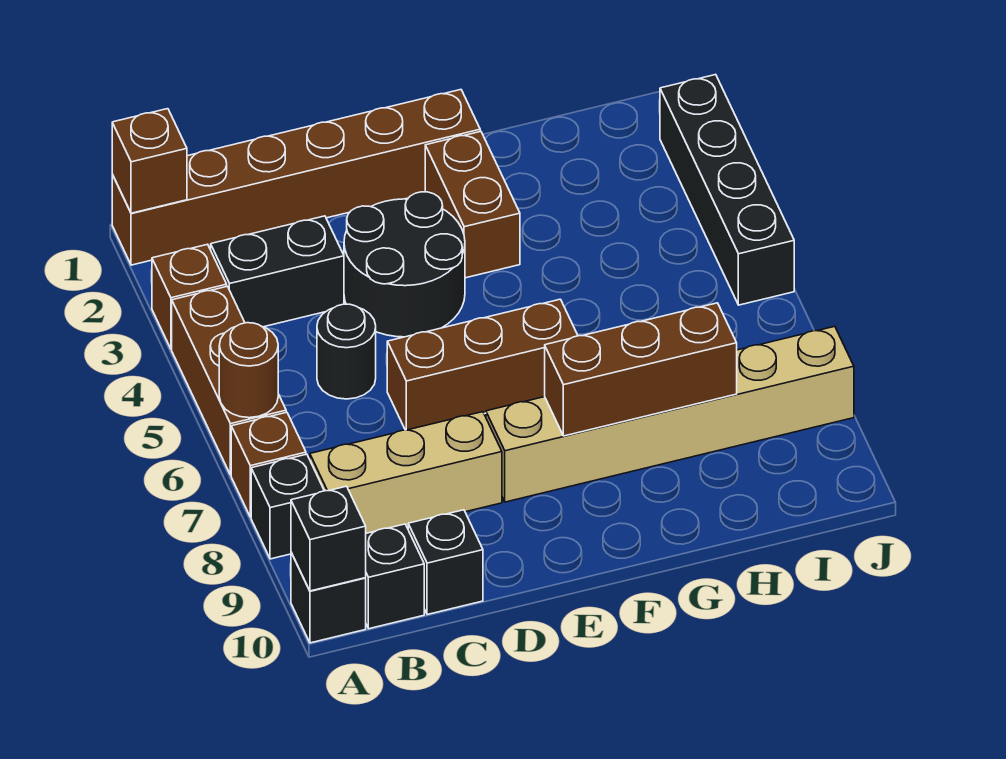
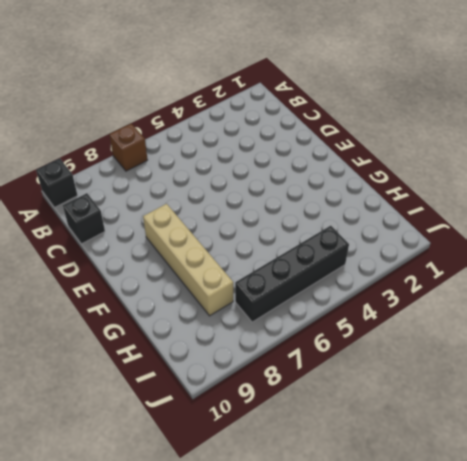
tan 1x4 brick [143,204,233,316] -> tan 1x6 brick [486,326,854,502]
black 1x4 brick [235,226,349,322] -> black 1x4 brick moved to [660,75,794,305]
none -> brown 1x6 brick [112,90,480,265]
none -> brown 1x1 brick [152,244,227,349]
none -> brown 1x3 brick [172,286,286,475]

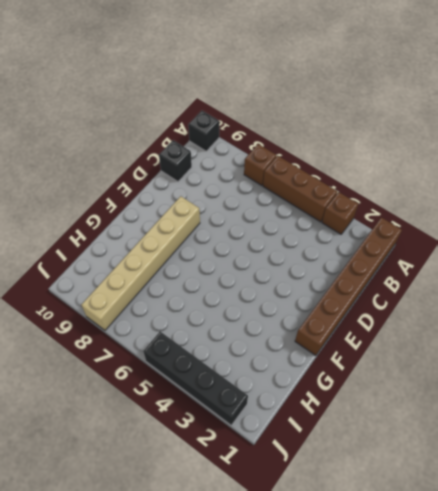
none -> black 1x1 brick [251,454,324,559]
none -> black 1x2 brick [211,216,344,327]
none -> tan 1x3 brick [310,412,502,533]

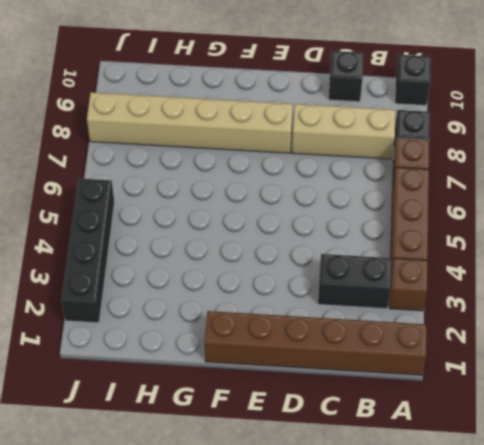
none -> black 1x1 brick [366,524,424,629]
none -> black 1x1 round brick [317,304,376,399]
none -> black 2x2 round brick [344,192,465,337]

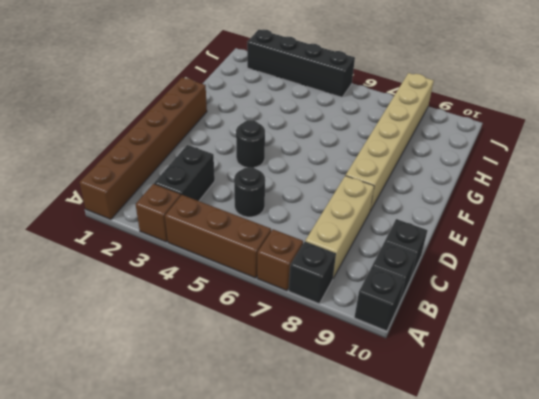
black 1x1 round brick [236,120,265,168] -> black 2x2 round brick [344,192,465,337]
none -> brown 1x3 brick [387,299,578,430]
none -> brown 1x2 brick [425,131,520,278]
none -> brown 1x1 brick [112,109,187,213]

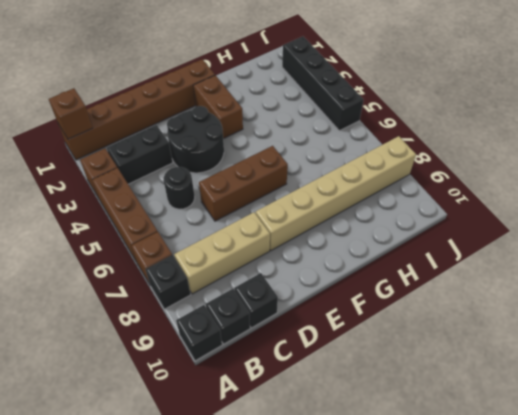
none -> brown 1x1 round brick [219,323,278,418]
none -> black 1x1 brick [291,486,366,591]
none -> brown 1x3 brick [545,303,737,436]

